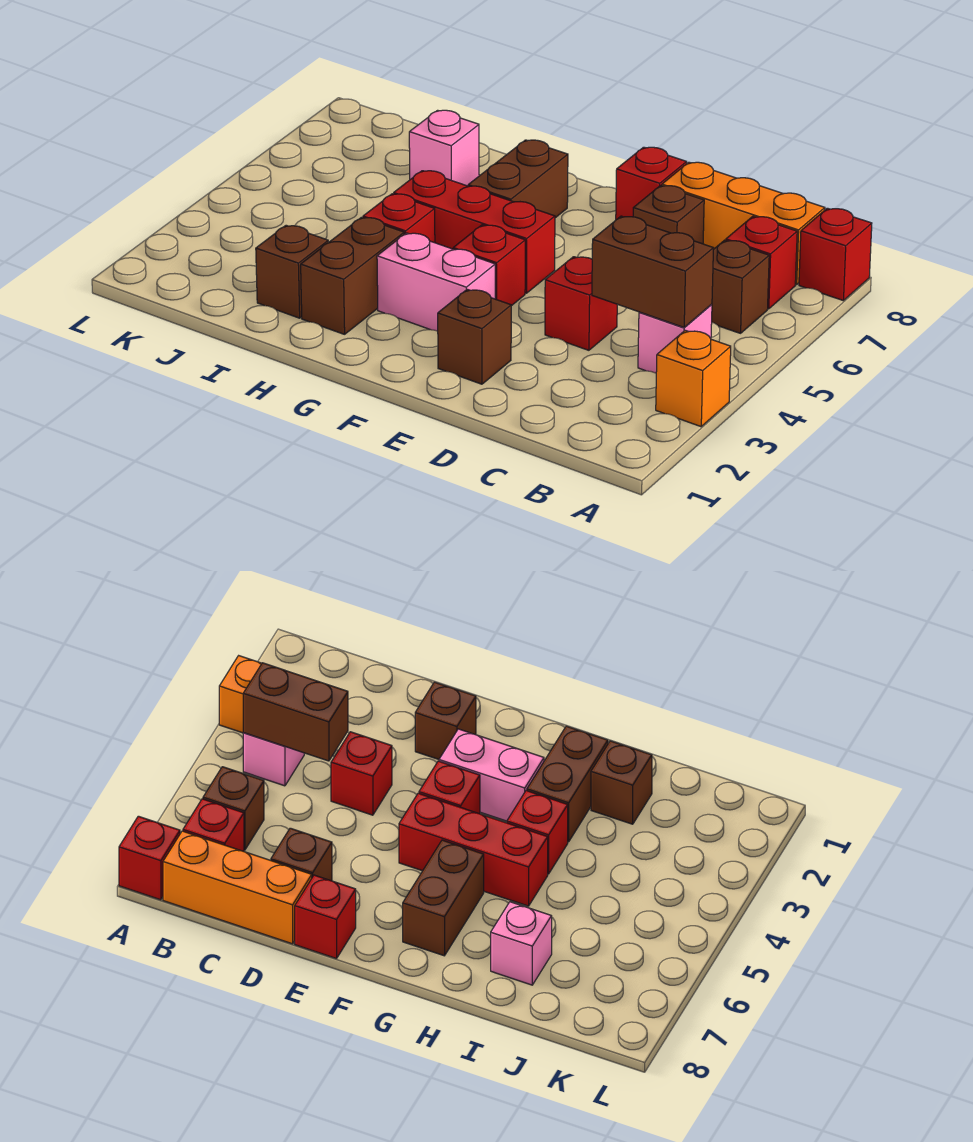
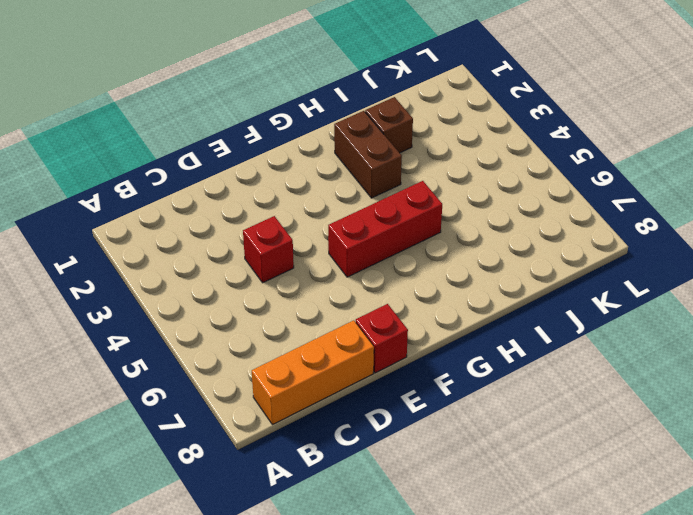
none -> orange 1x1 brick [656,330,731,427]
none -> red 1x1 brick [799,208,872,300]
none -> pink 1x1 brick [638,304,712,373]

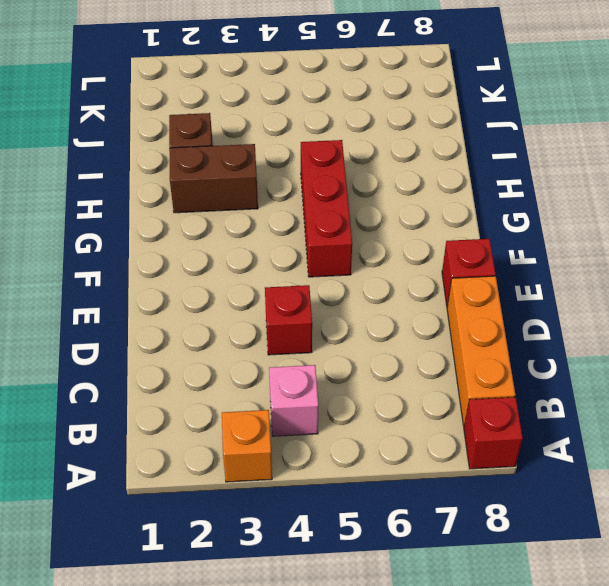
none -> brown 1x1 brick [712,240,769,333]
none -> red 1x1 brick [726,216,797,309]
none -> brown 1x1 brick [633,185,704,244]

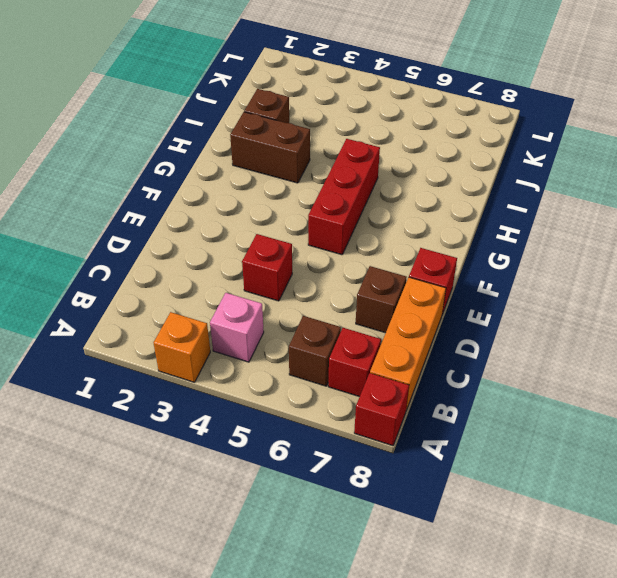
none -> brown 1x1 brick [438,289,511,384]
none -> pink 1x2 brick [377,233,495,331]
none -> red 1x1 brick [453,225,525,306]

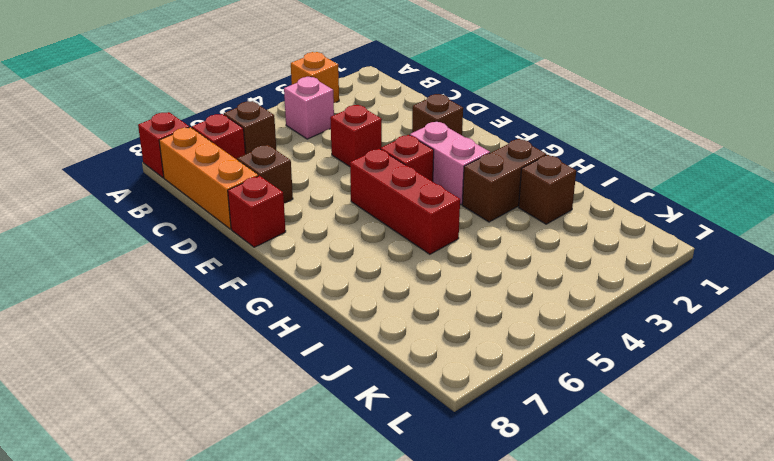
none -> brown 1x2 brick [468,140,568,218]
none -> red 1x1 brick [363,194,435,243]
none -> pink 1x1 brick [409,110,479,186]

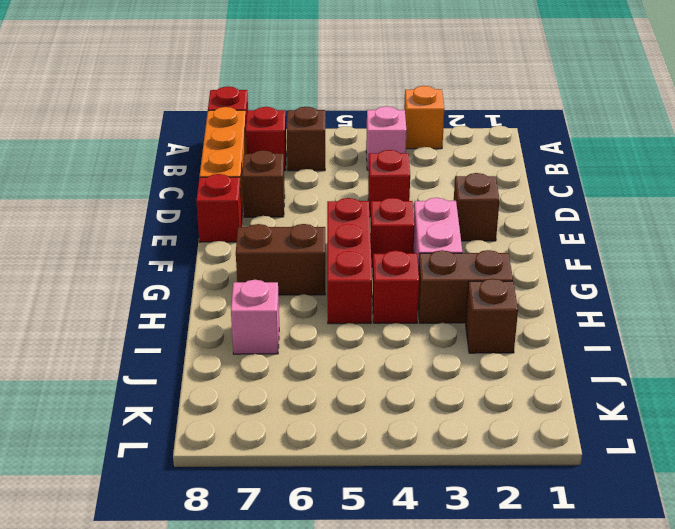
none -> brown 1x2 brick [592,216,713,327]

